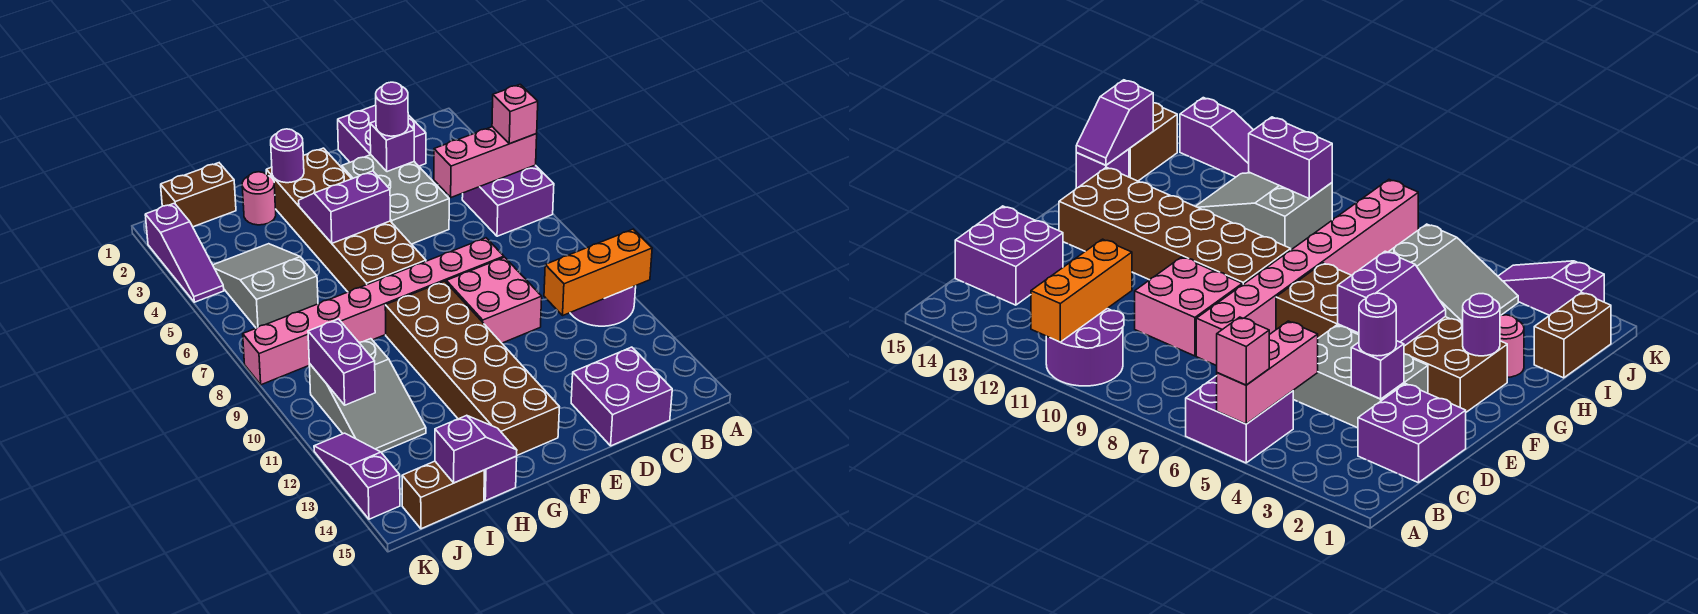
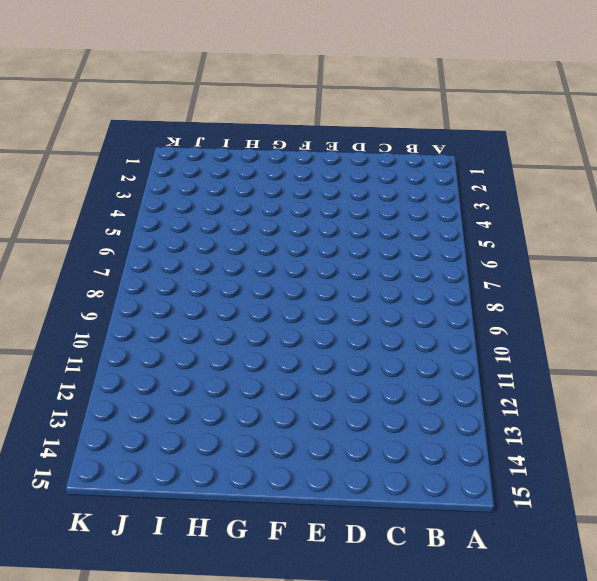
none -> purple 2x2 brick [462,165,554,236]
none -> purple 2x2 round brick [570,286,636,326]
none -> purple 2x2 brick [338,105,426,166]

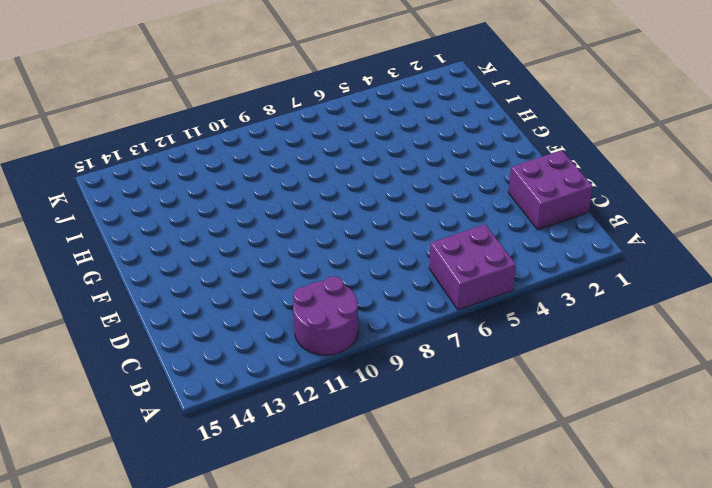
none -> purple 2x2 brick [571,347,672,446]
none -> grey 2x3 brick [342,155,449,244]
none -> pink 1x8 brick [243,238,504,385]

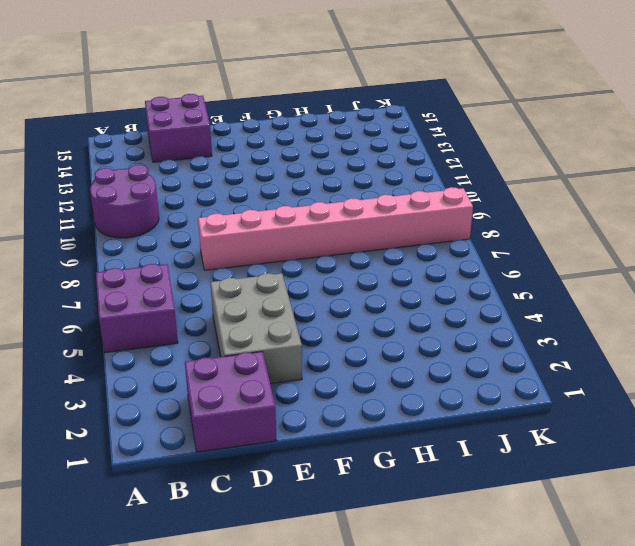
none -> pink 2x2 brick [446,257,542,343]
none -> brown 2x6 brick [266,148,426,292]
none -> brown 2x6 brick [385,281,559,455]

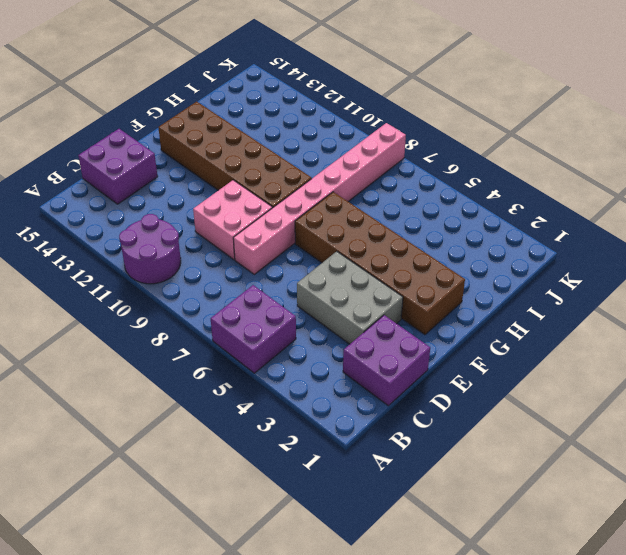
none -> pink 1x1 round brick [242,172,276,225]
none -> purple 1x1 brick [484,456,517,501]
none -> brown 1x2 brick [161,163,236,227]

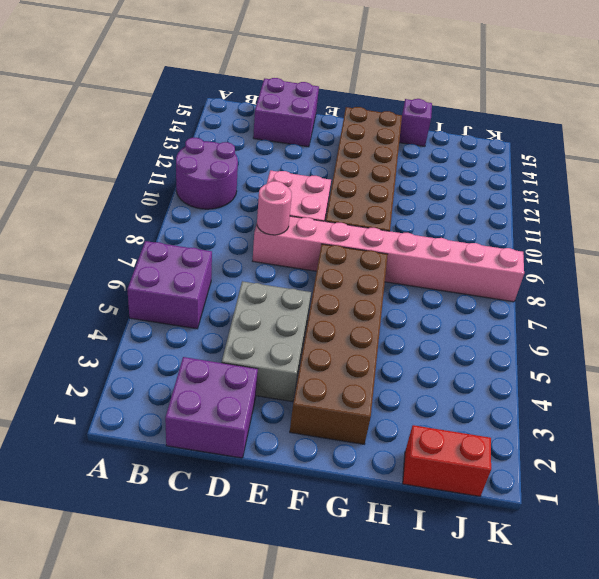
pink 1x1 round brick [257,181,292,235] -> pink 1x1 round brick moved to [242,172,276,225]
red 1x2 brick [403,425,491,496] -> brown 1x2 brick [161,163,236,227]
none -> grey 2x3 slope [213,244,318,328]
none -> grey 2x3 slope [309,339,426,452]
none -> brown 1x2 brick [402,461,485,529]

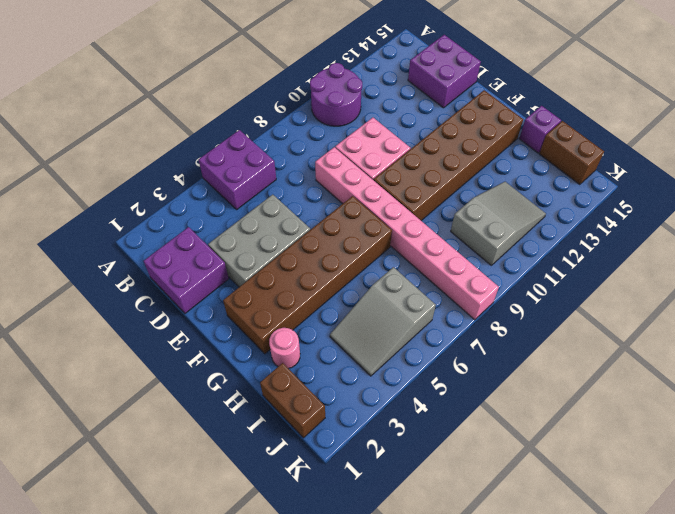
none -> purple 1x3 slope [145,203,224,302]
none -> purple 1x3 slope [314,433,400,519]
none -> pink 1x3 brick [434,127,537,197]

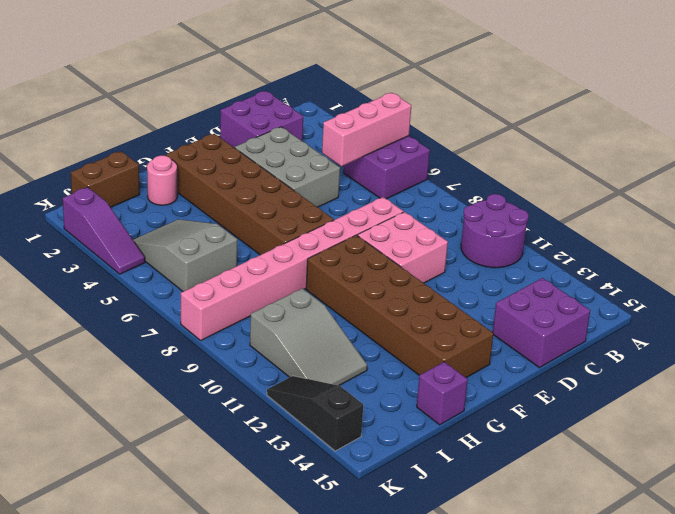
black 1x3 slope [267,376,363,451] -> purple 1x3 slope [314,433,400,519]
none -> brown 1x2 brick [402,461,485,529]
none -> orange 1x3 brick [544,229,652,315]
none -> purple 1x1 brick [370,121,414,172]

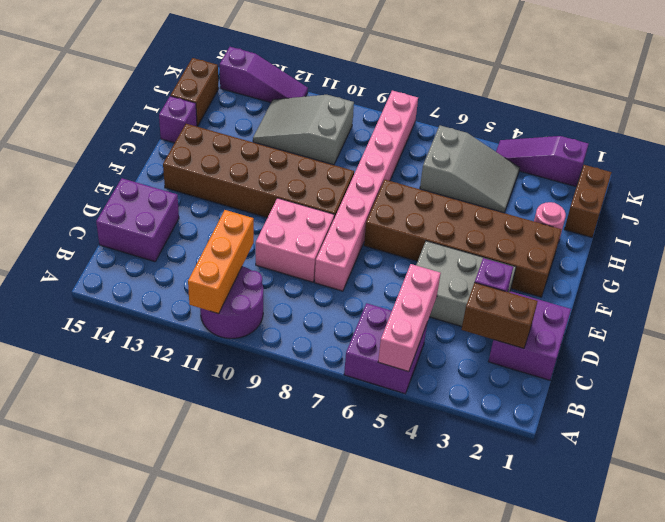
brown 1x2 brick [461,283,538,348] -> none
none -> purple 2x2 slope [299,171,390,243]
none -> purple 1x1 round brick [271,129,304,183]
none -> purple 1x2 slope [435,415,517,483]

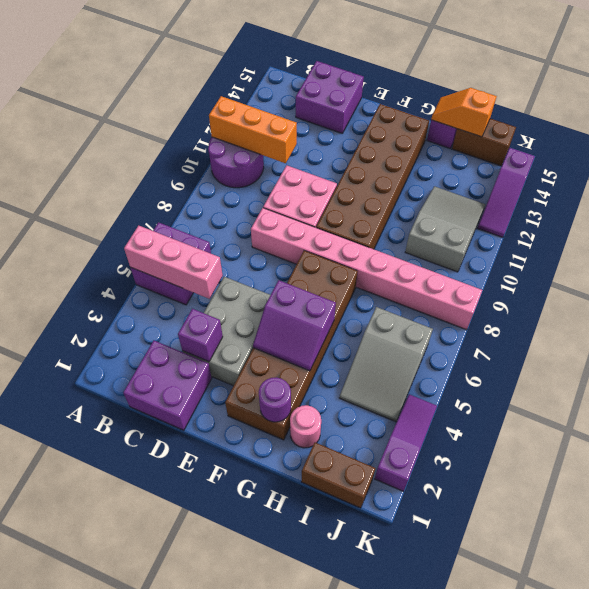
orange 1x2 slope [431,88,497,137] -> purple 1x2 slope [435,415,517,483]
none -> purple 1x2 brick [308,319,375,405]
none -> pink 1x1 brick [492,84,538,144]
none -> purple 1x1 round brick [376,82,408,136]

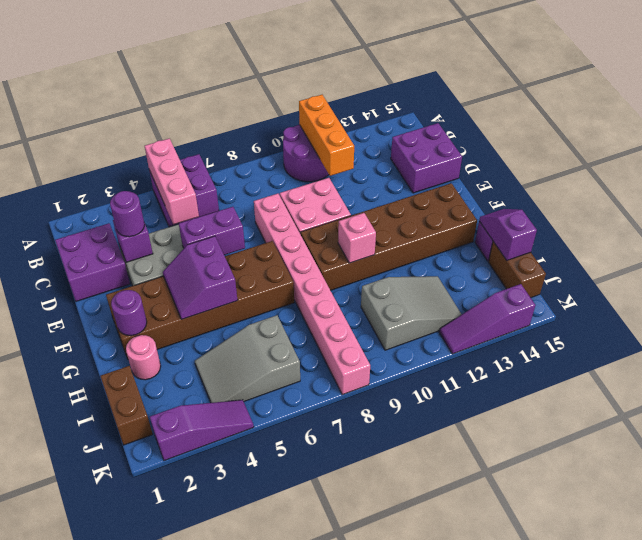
purple 1x2 brick [179,207,245,255] -> purple 1x2 brick moved to [308,319,375,405]
pink 1x1 brick [338,213,376,263] -> pink 1x1 brick moved to [492,84,538,144]

